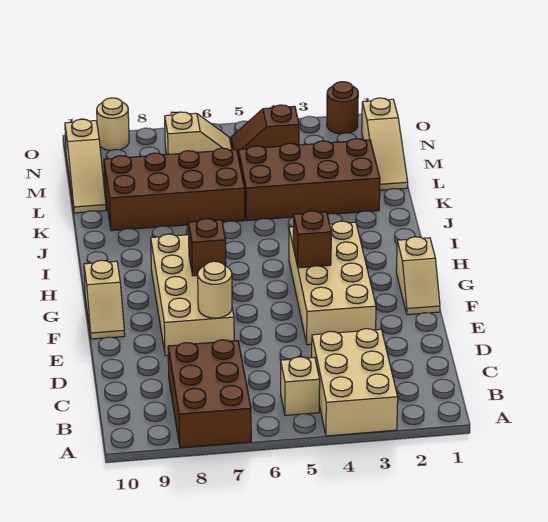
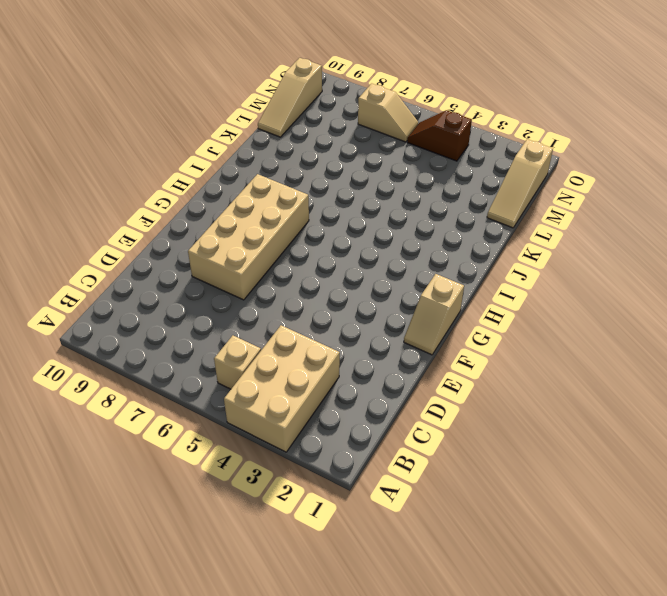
none -> brown 2x3 brick [168,340,251,448]
none -> tan 2x4 brick [289,221,376,345]
none -> tan 1x2 slope [84,260,125,339]

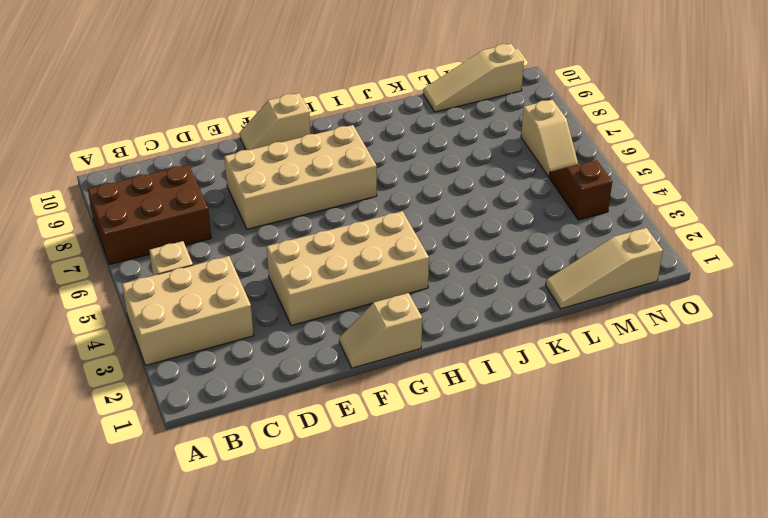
none -> brown 2x4 brick [238,139,380,220]
none -> brown 2x4 brick [104,148,245,231]
none -> brown 1x1 round brick [327,82,358,134]

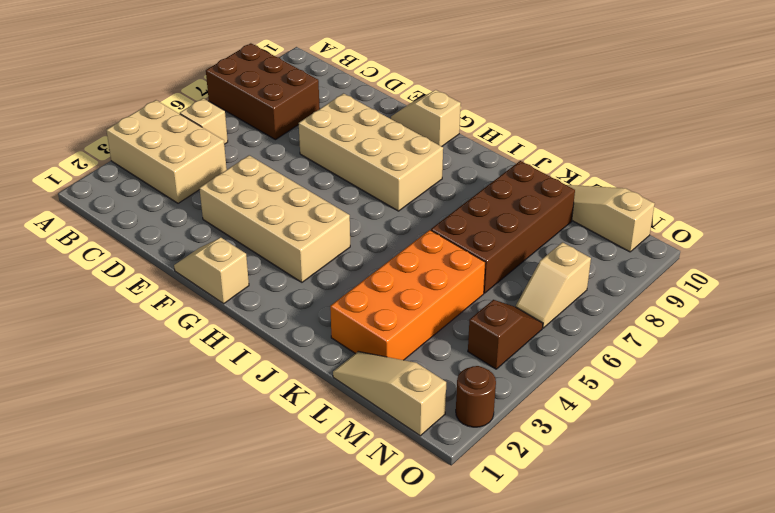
orange 2x4 brick [330,230,485,360] -> brown 2x4 brick [238,139,380,220]
none -> tan 1x1 round brick [97,98,129,150]
none -> tan 1x1 round brick [198,261,232,318]
none -> brown 1x1 brick [293,211,331,268]

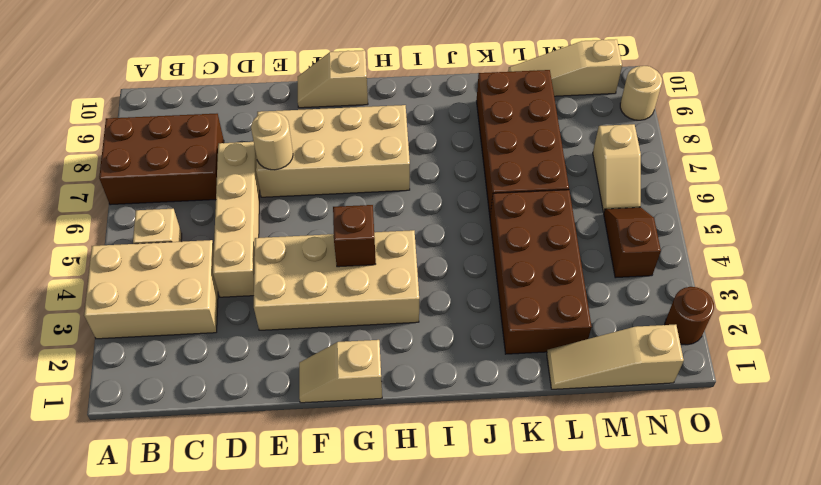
tan 1x4 brick [213,142,260,297] -> none
none -> brown 1x1 brick [188,219,226,276]

